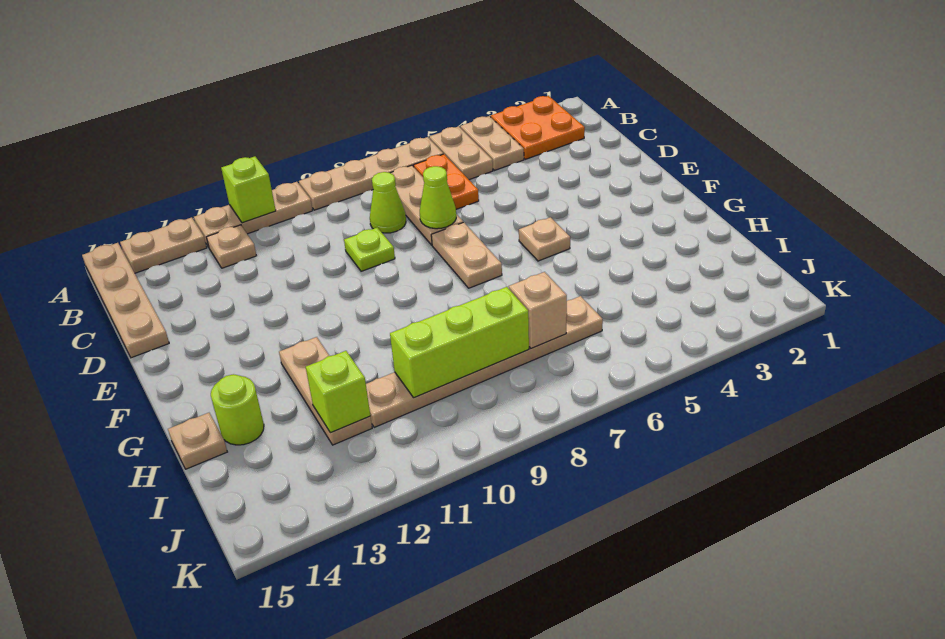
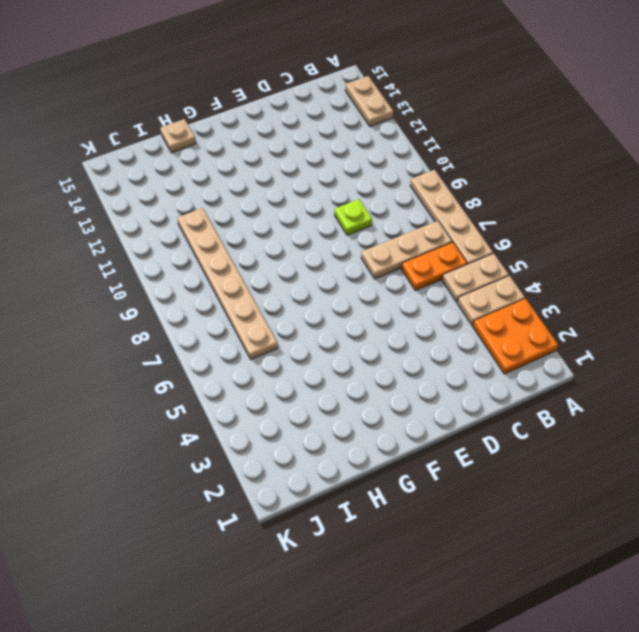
none -> tan 1x3 plate [194,182,313,247]
none -> tan 1x4 plate [82,243,169,358]
none -> tan 1x1 plate [206,225,257,268]

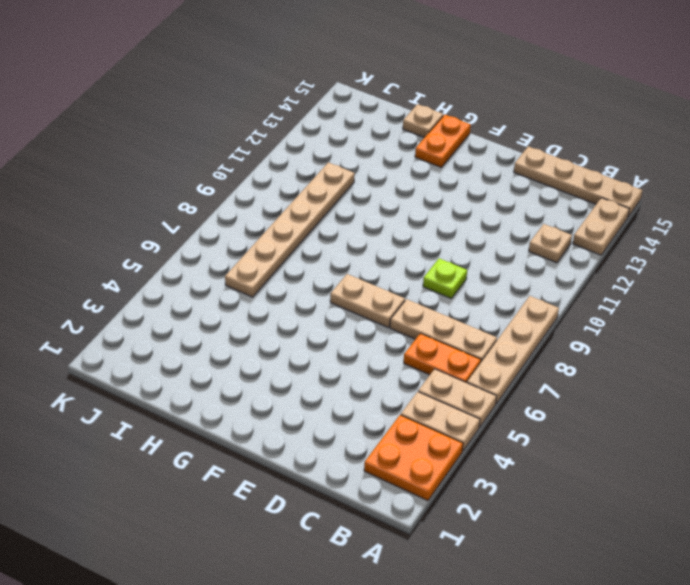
orange 1x2 plate [415,115,471,167] -> none
none -> tan 1x3 plate [194,182,313,247]
none -> lime 1x1 cone [370,172,406,233]
none -> tan 1x1 plate [519,217,570,261]

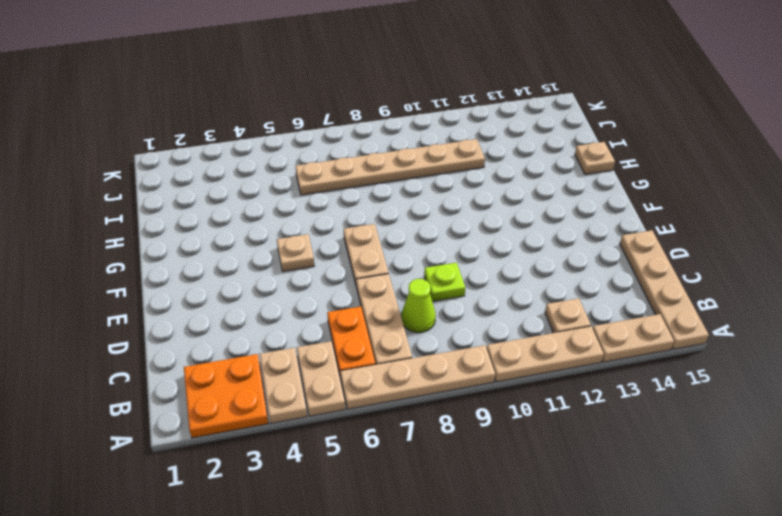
none -> tan 1x3 plate [279,337,372,445]
none -> lime 1x1 round brick [211,374,264,445]
none -> lime 1x1 brick [221,156,276,223]

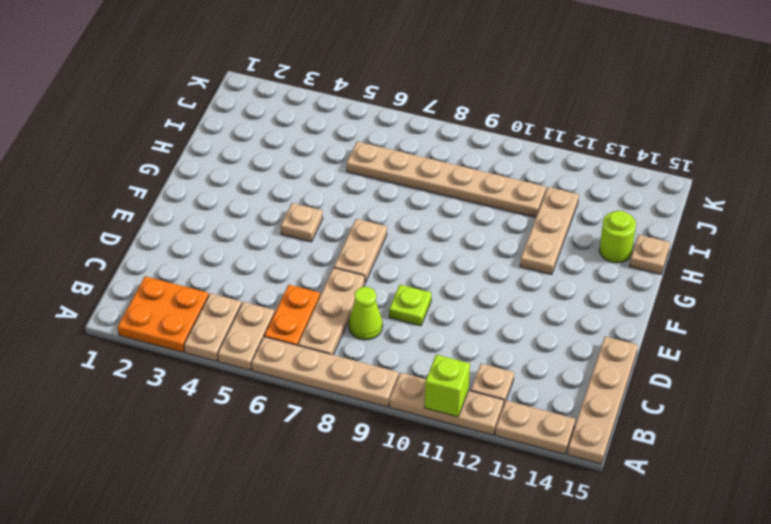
none -> lime 1x1 cone [420,166,456,229]
none -> tan 1x1 brick [509,272,567,348]
none -> lime 1x3 brick [390,287,529,397]

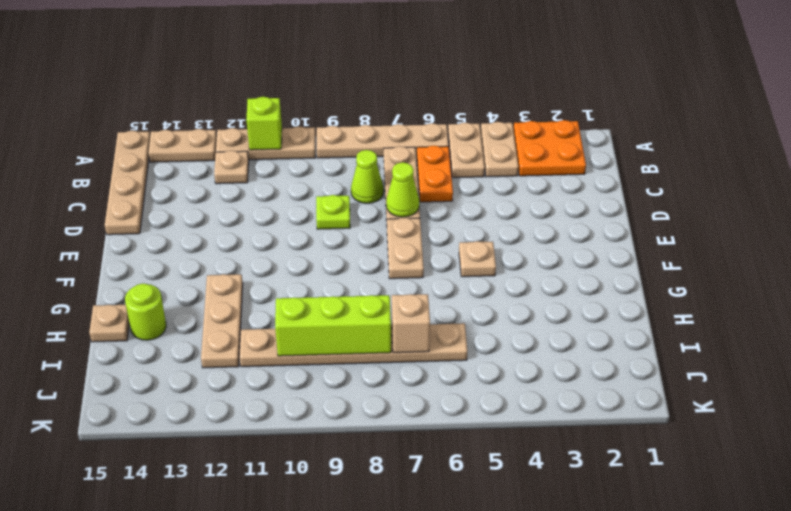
none -> lime 1x1 brick [306,351,370,433]

